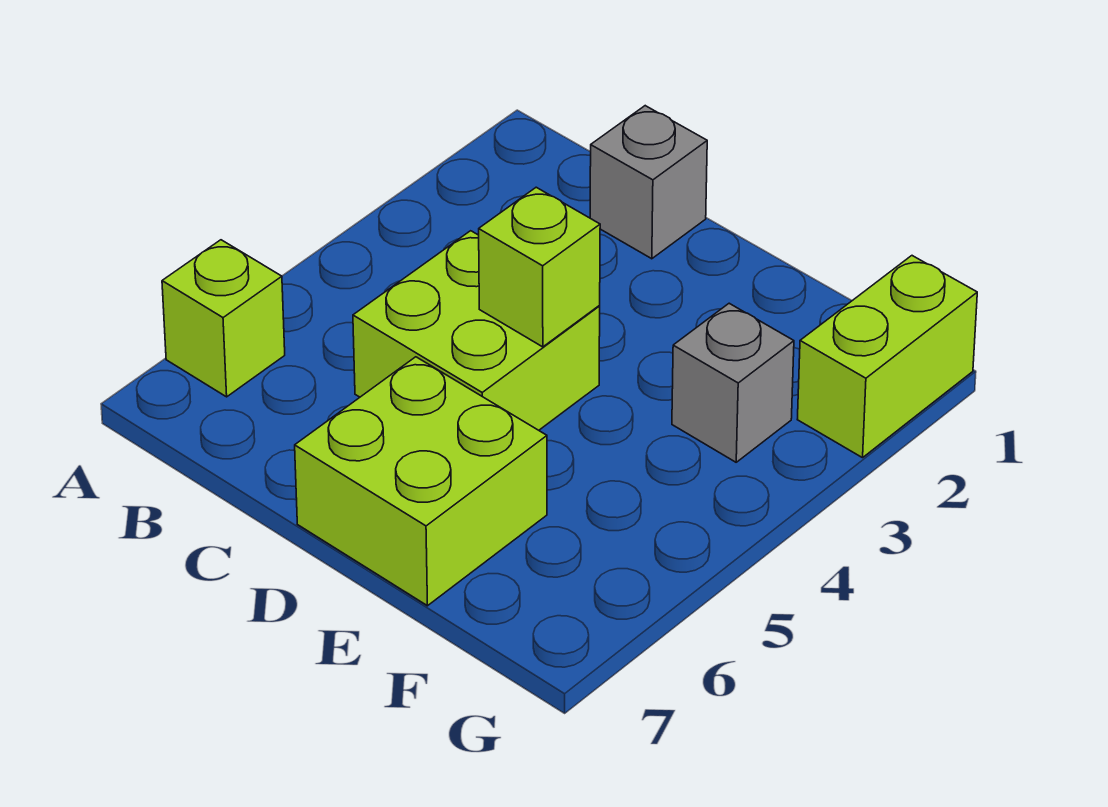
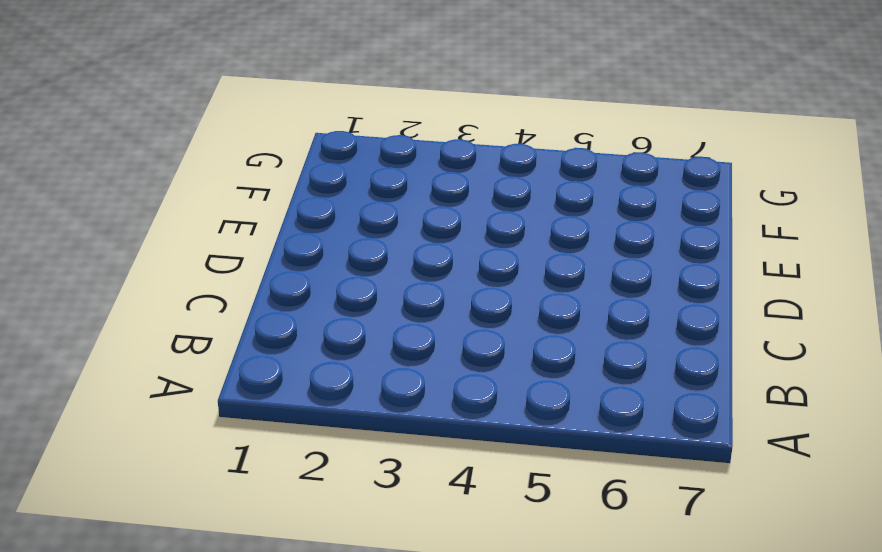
none -> lime 1x1 brick [162,240,285,397]
none -> grey 1x1 brick [590,106,707,259]

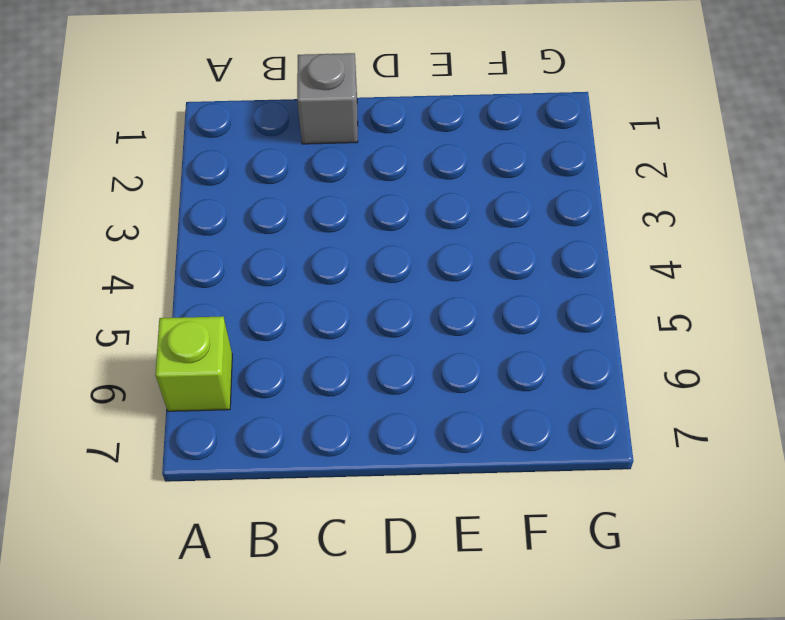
none -> lime 2x2 brick [353,231,600,430]
none -> lime 2x2 brick [295,357,547,606]

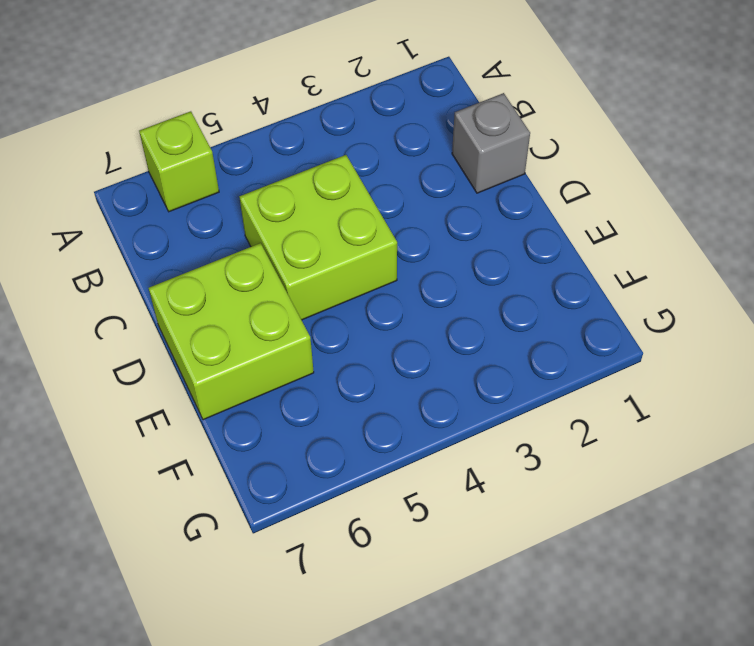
none -> grey 1x1 brick [672,303,794,462]
none -> lime 1x2 brick [797,256,977,458]

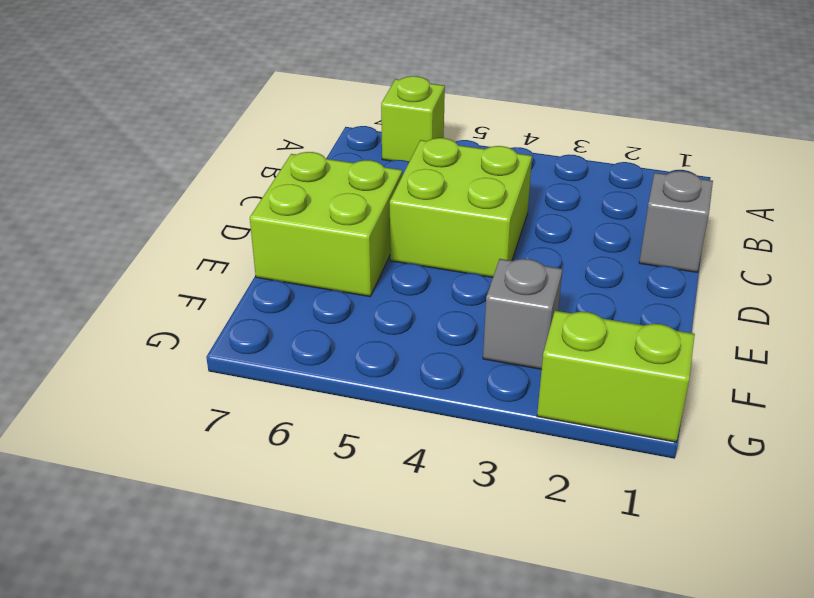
none -> lime 1x1 brick [479,187,600,347]

